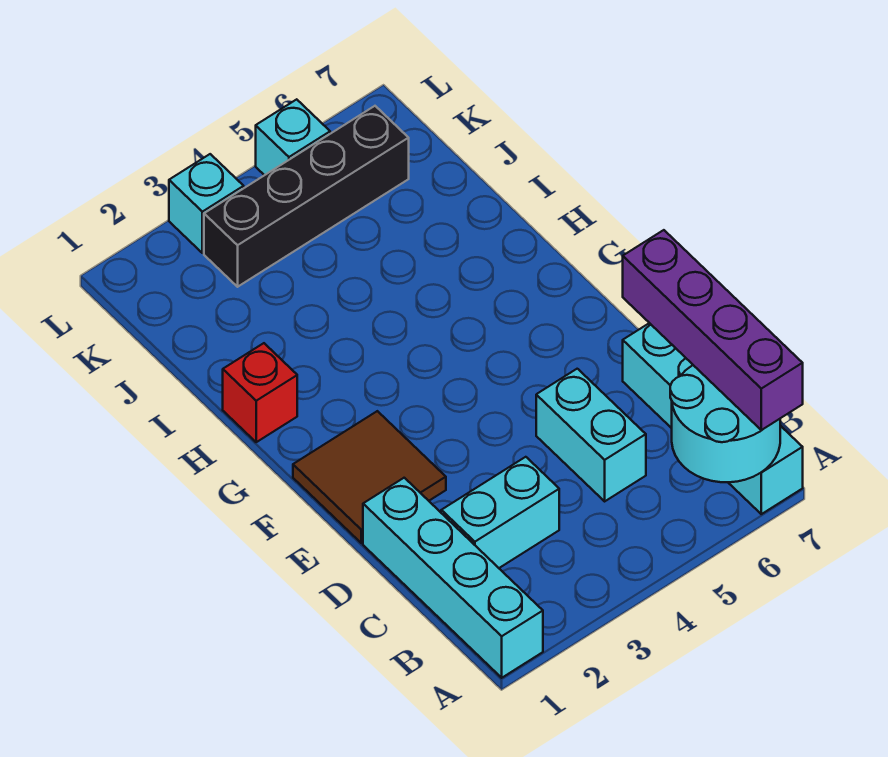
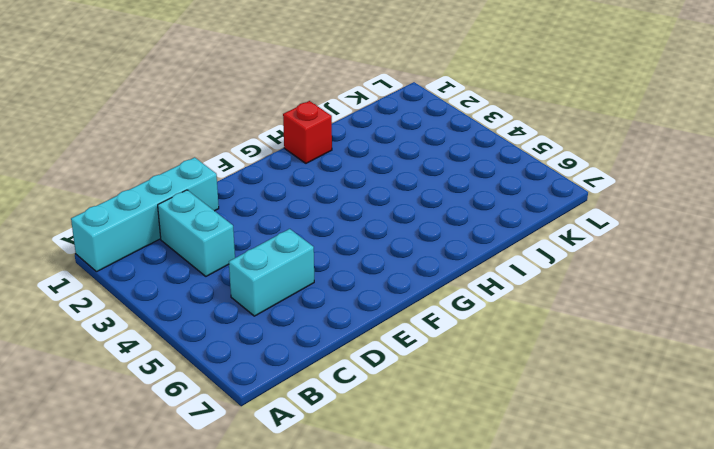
none -> cyan 1x4 brick [623,323,803,514]
none -> brown 2x2 tile [293,411,446,543]

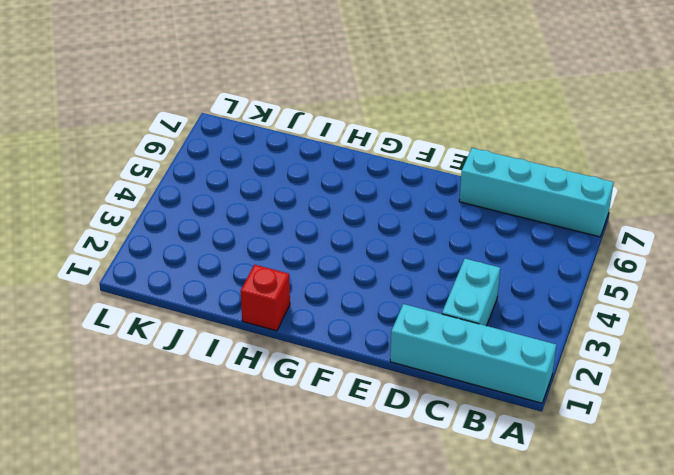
none -> cyan 1x2 brick [536,369,646,501]
none -> brown 2x2 tile [293,411,446,543]

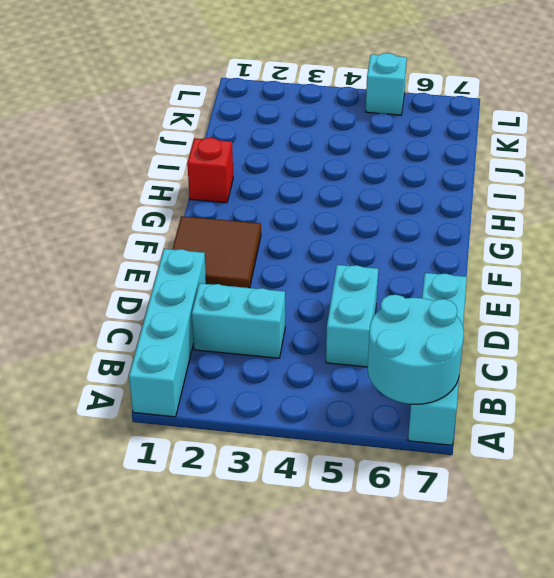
none -> black 1x4 brick [204,106,409,287]
none -> cyan 1x1 brick [169,154,244,253]

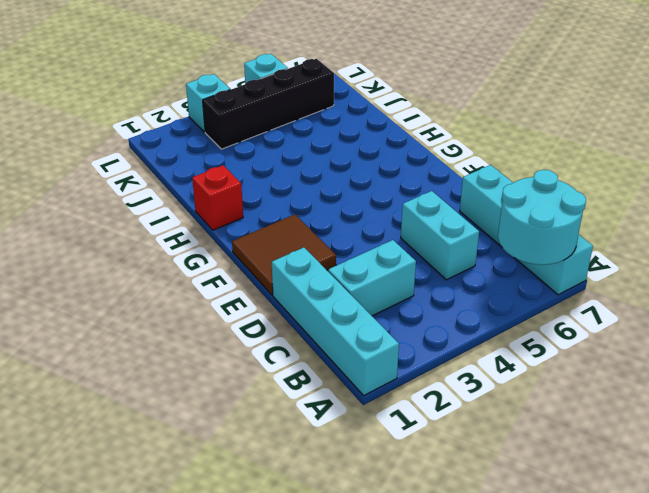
none -> purple 1x4 brick [623,230,803,430]

